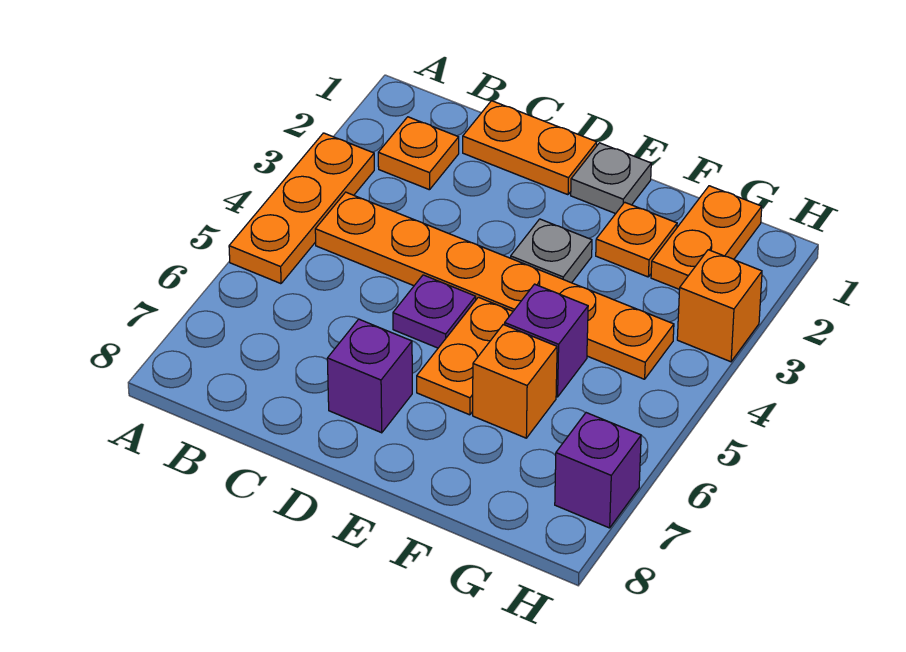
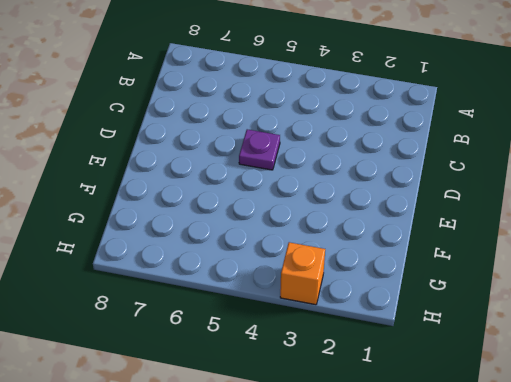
none -> orange 1x3 plate [229,133,374,284]
none -> orange 1x1 plate [378,117,459,190]
none -> orange 1x6 plate [315,192,674,379]

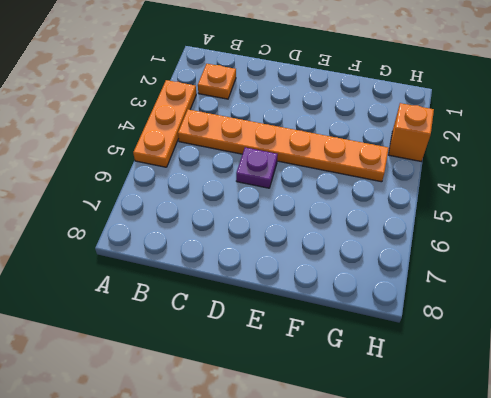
none -> orange 1x2 plate [463,101,597,195]
none -> purple 1x1 brick [327,319,412,433]
none -> grey 1x1 plate [571,143,651,214]

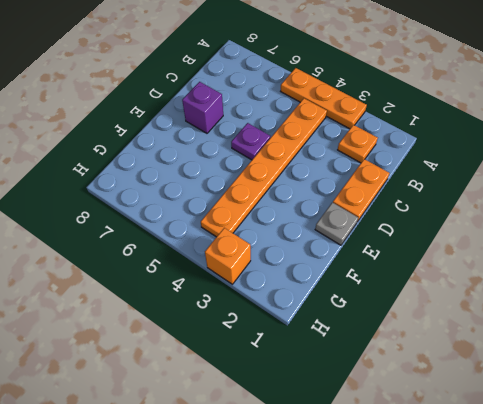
none -> grey 1x1 plate [511,219,592,283]
none -> orange 1x2 plate [417,297,513,415]
none -> orange 1x1 plate [596,202,677,277]

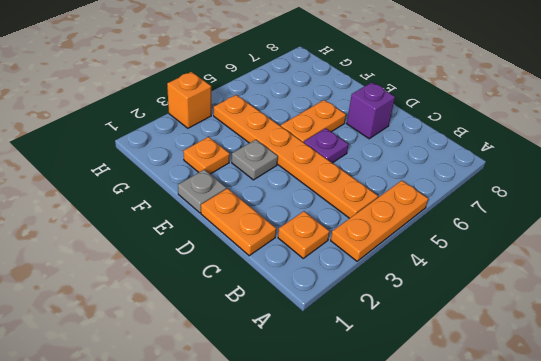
none -> purple 1x1 brick [505,284,588,397]
none -> orange 1x1 brick [473,325,557,438]
none -> orange 1x2 plate [651,186,762,290]

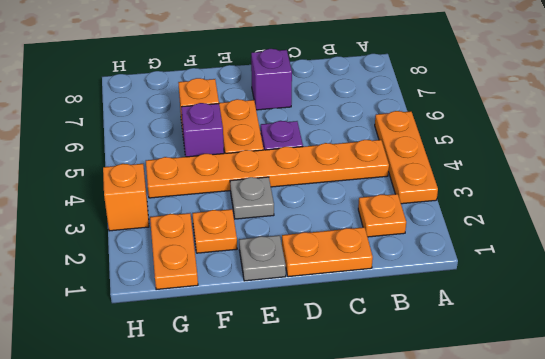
none -> purple 1x1 brick [555,413,641,528]

